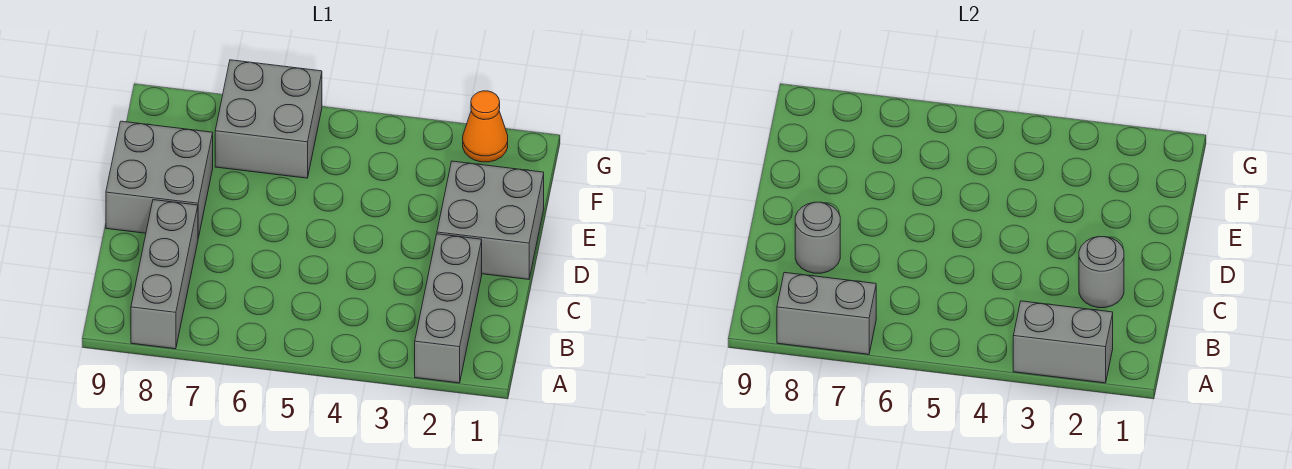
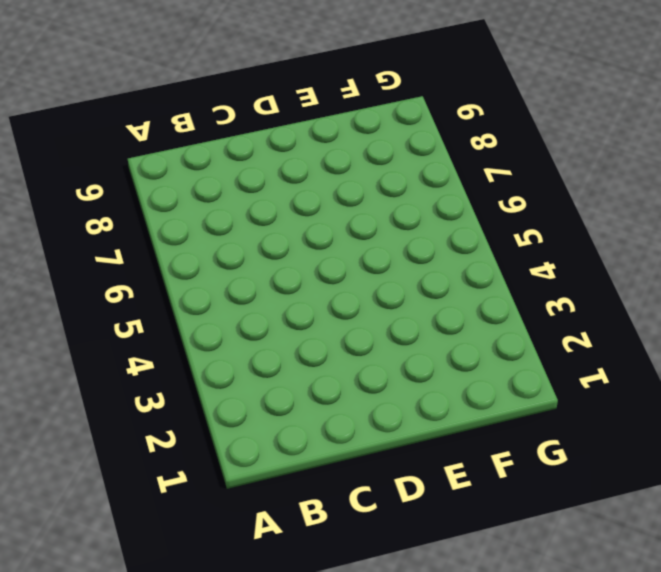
none -> grey 1x3 brick [415,234,482,383]
none -> grey 1x3 brick [131,200,198,349]

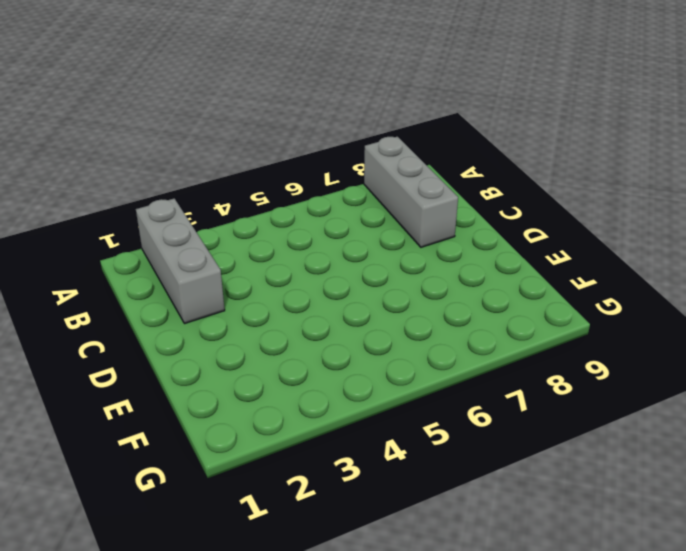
none -> grey 2x2 brick [437,161,544,280]
none -> grey 2x2 brick [106,121,213,238]

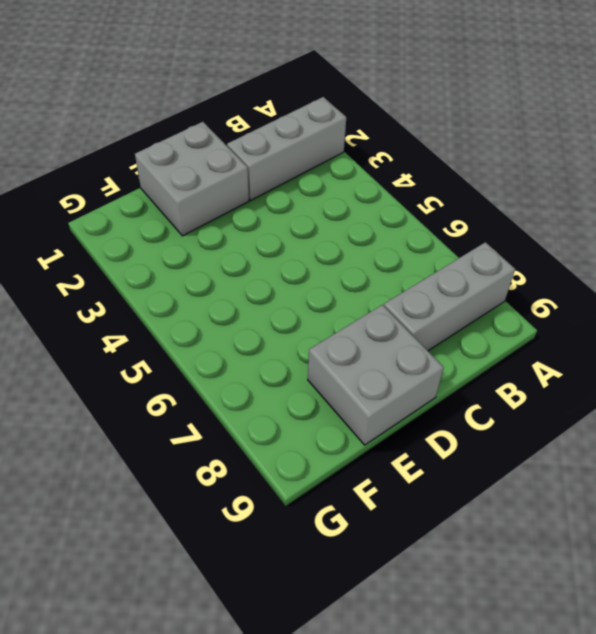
none -> grey 2x2 brick [215,60,322,178]
none -> orange 1x1 cone [463,91,508,162]

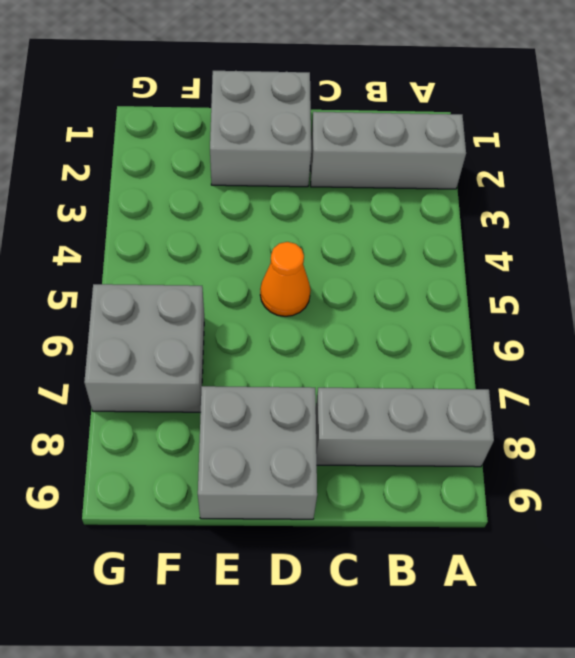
orange 1x1 cone [260,242,310,316] -> orange 1x1 cone moved to [463,91,508,162]
none -> grey 1x2 brick [1013,301,1113,383]
none -> grey 1x2 brick [777,272,876,354]

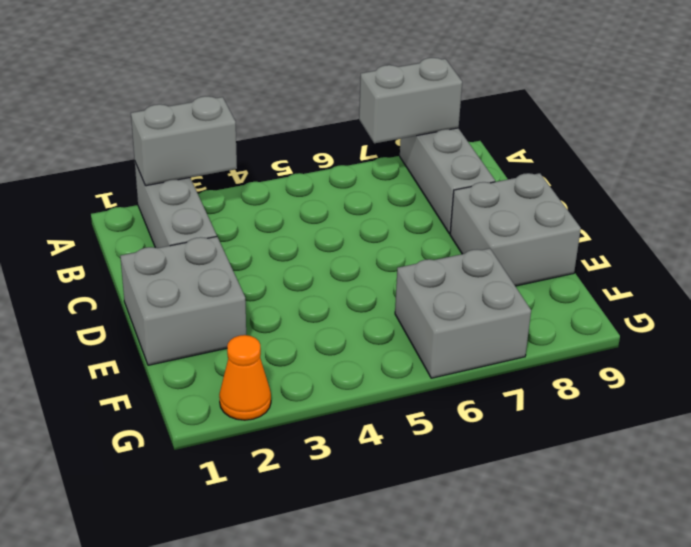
none -> grey 1x1 round brick [1079,237,1124,308]
none -> grey 1x1 round brick [795,202,840,273]

